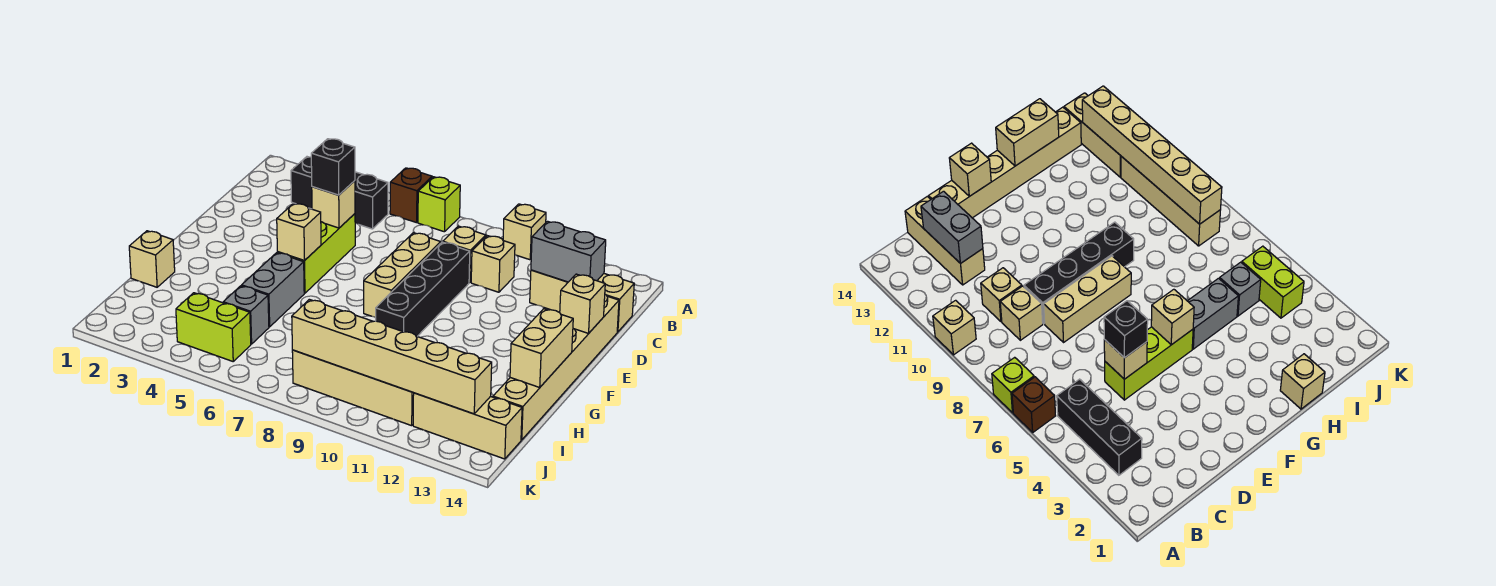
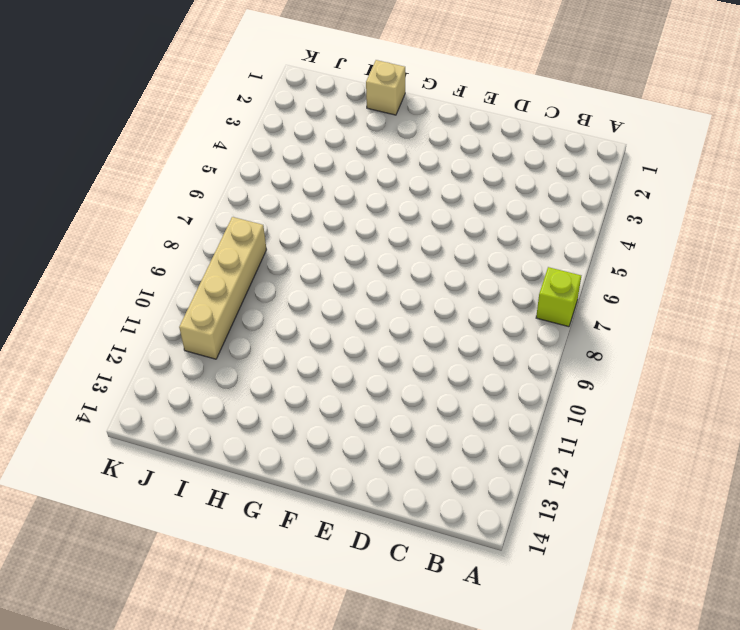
none -> brown 1x1 brick [390,168,432,223]
none -> tan 1x1 brick [503,204,546,260]
none -> black 1x3 brick [291,157,388,229]

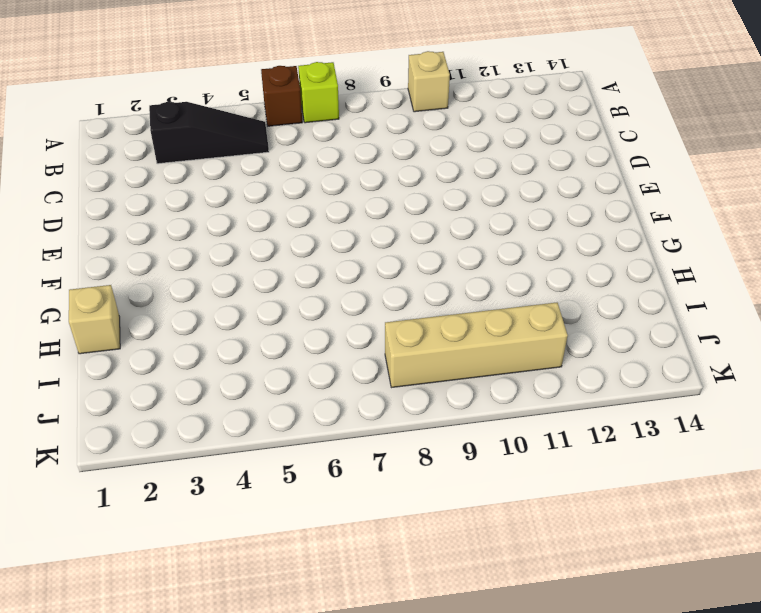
black 1x3 slope [149,102,269,164] -> black 1x3 brick [291,157,388,229]
none -> tan 1x1 brick [443,226,486,283]
none -> tan 1x1 brick [471,236,515,292]
none -> tan 1x3 brick [530,270,634,332]

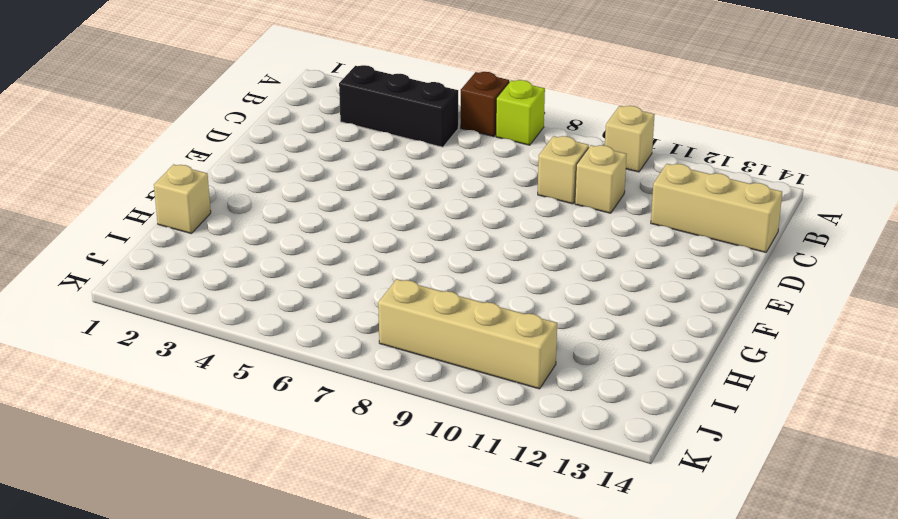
none -> lime 1x3 brick [277,214,355,293]
none -> tan 1x3 brick [364,233,441,318]
none -> black 1x4 brick [376,242,470,336]

